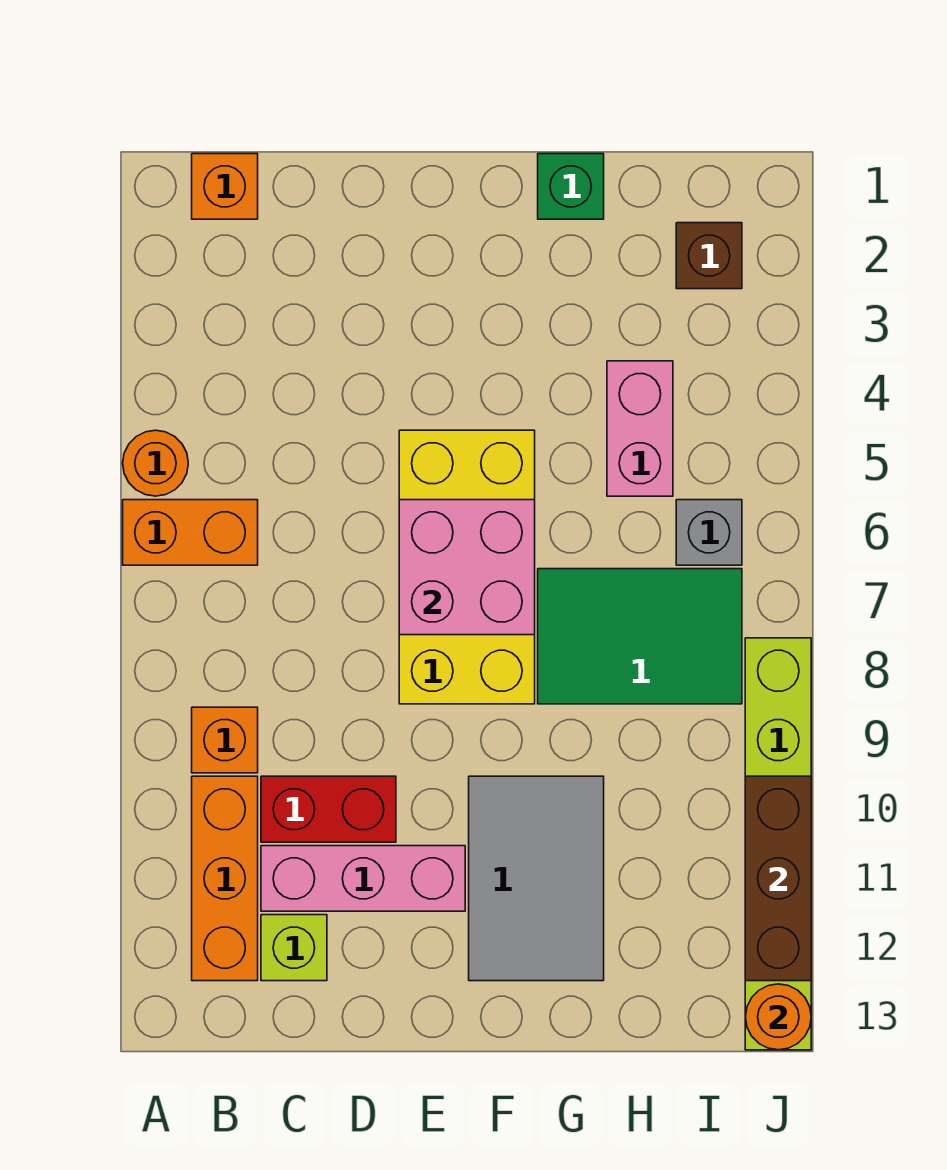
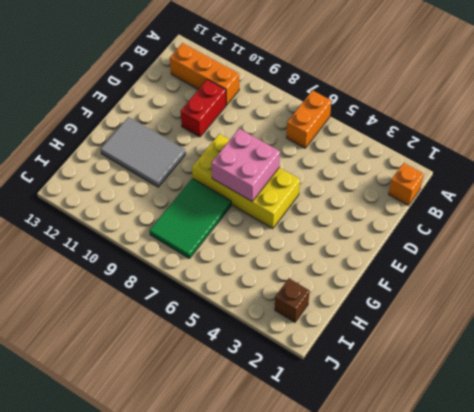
none -> orange 1x1 round brick [123,430,188,496]
none -> orange 1x1 brick [192,707,258,773]
none -> pink 1x3 brick [261,846,465,911]

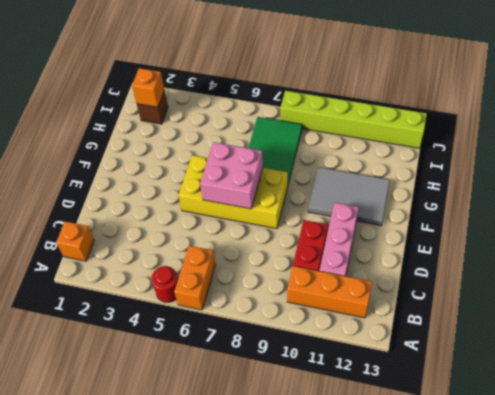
red 1x1 round brick [151,266,178,302] -> orange 1x1 round brick [123,430,188,496]
orange 1x1 brick [132,68,164,107] -> orange 1x1 brick moved to [192,707,258,773]
none -> lime 1x1 brick [261,915,327,981]
none -> green 1x1 brick [538,154,604,219]
none -> pink 1x2 brick [607,361,673,496]

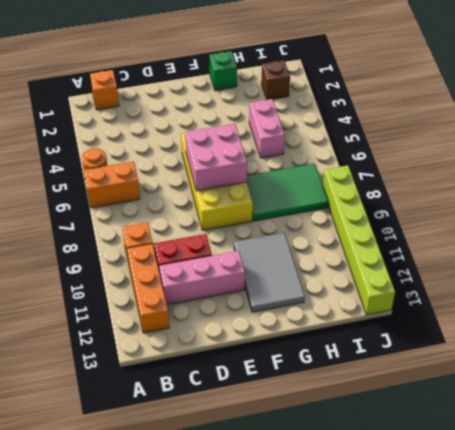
none -> lime 1x1 brick [261,915,327,981]
none -> grey 1x1 brick [676,500,742,565]
none -> brown 1x3 brick [745,776,811,981]

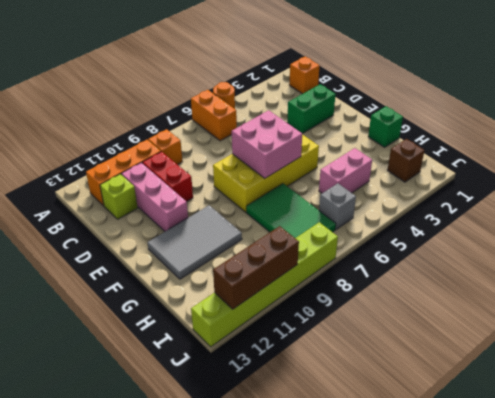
green 1x2 brick [287,84,336,134] -> none
none -> orange 1x1 round brick [745,984,811,1050]

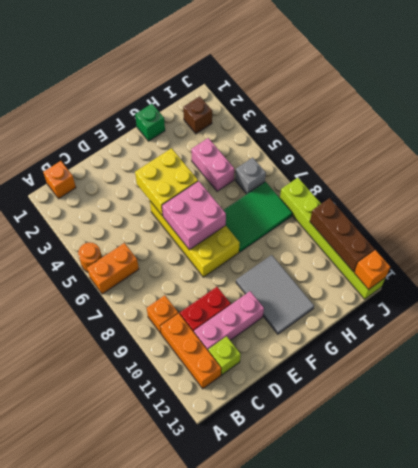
yellow 2x2 brick [135,148,198,216] -> none
orange 1x1 brick [354,250,390,290] -> orange 1x1 round brick [745,984,811,1050]

